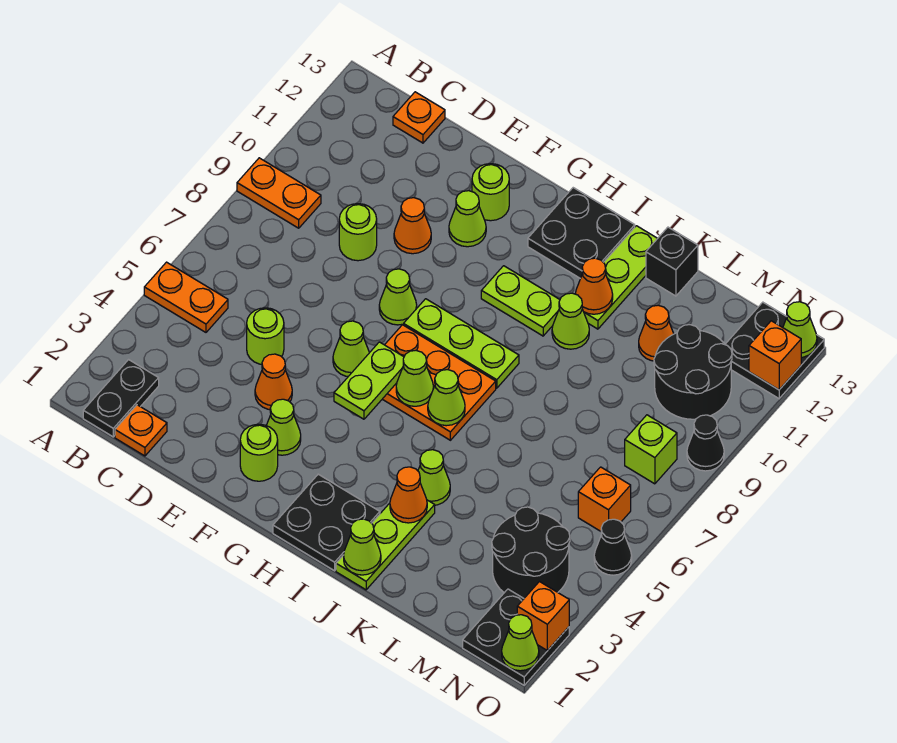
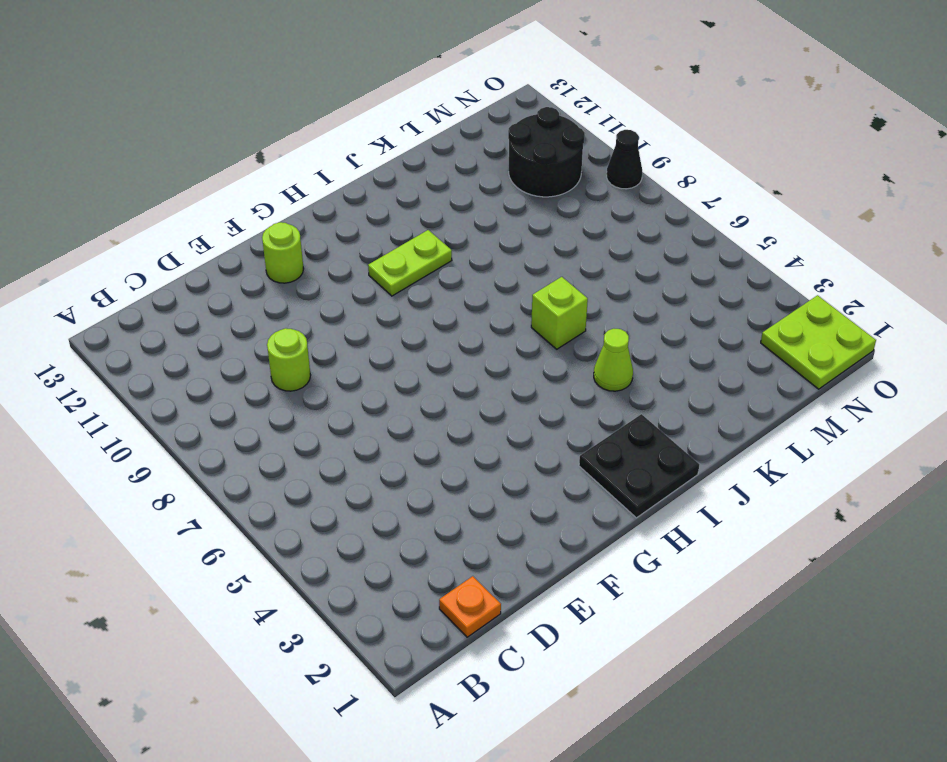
lime 1x1 brick [531,277,588,349] -> lime 1x1 brick moved to [625,415,677,484]
lime 2x2 plate [761,295,876,389] -> black 2x2 plate [463,589,569,685]
none -> orange 1x2 plate [144,262,228,332]
none -> orange 1x2 plate [237,158,321,228]
none -> black 1x2 plate [83,360,159,437]
none -> orange 1x1 plate [393,92,445,143]

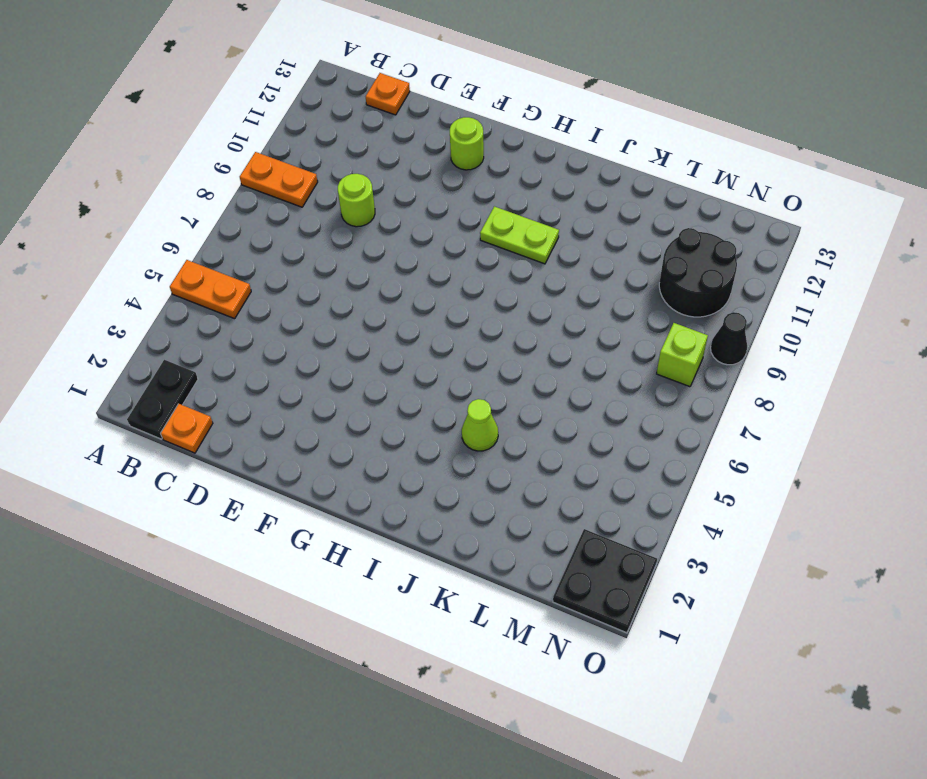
none -> lime 1x1 round brick [247,308,284,364]
none -> orange 1x1 cone [255,354,292,410]
none -> orange 1x1 cone [394,198,431,254]
none -> lime 1x1 round brick [240,424,278,481]

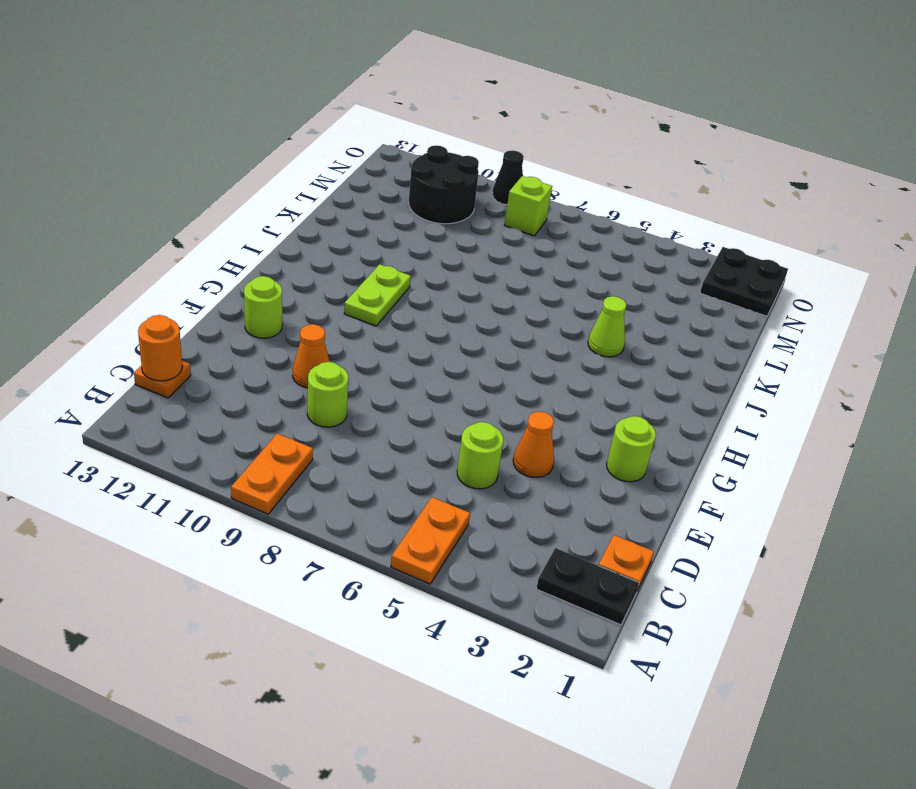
orange 1x1 round brick [138,315,182,381] -> none
none -> lime 1x1 cone [266,399,301,455]
none -> lime 1x1 cone [333,321,369,377]
none -> lime 1x1 cone [379,269,417,325]
none -> lime 1x1 cone [449,191,486,247]

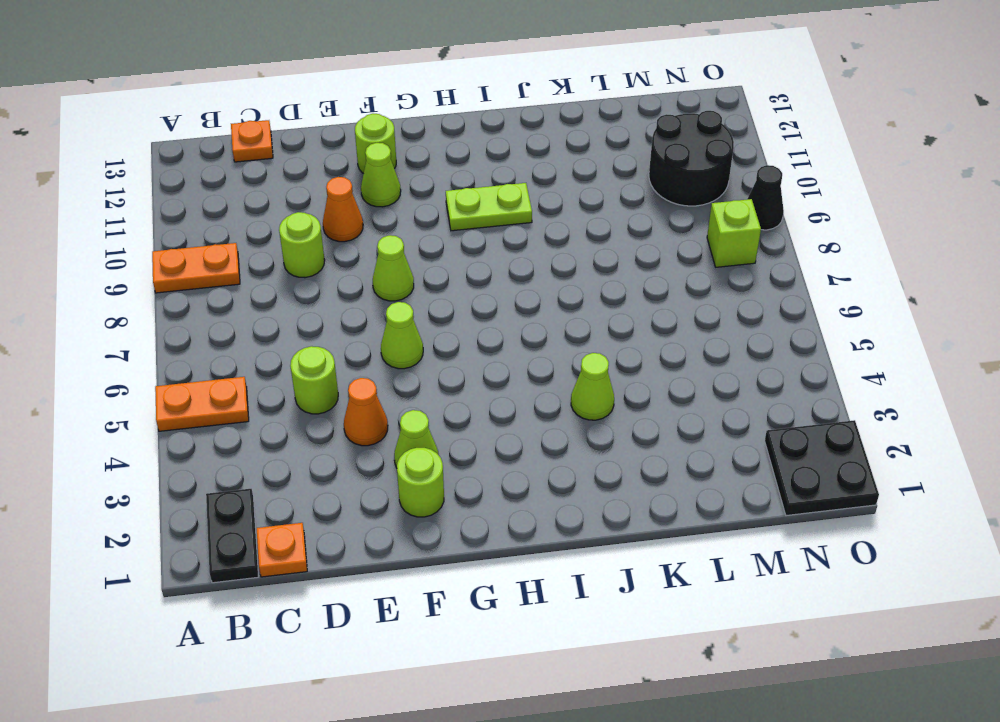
none -> orange 2x3 plate [383,325,496,440]
none -> lime 1x3 plate [404,299,519,388]
none -> black 2x2 plate [273,474,380,571]
none -> black 2x2 plate [528,188,635,278]

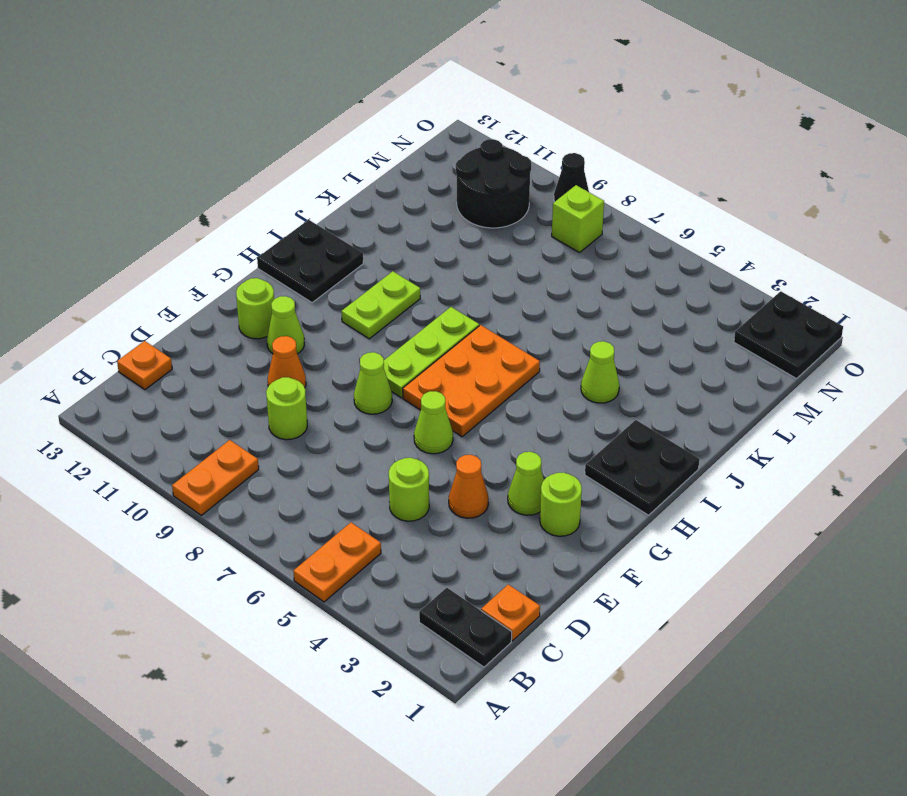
none -> lime 1x3 plate [336,500,435,590]
none -> lime 1x1 cone [552,293,589,349]
none -> lime 1x3 plate [584,226,658,329]
none -> black 1x1 brick [646,227,698,296]

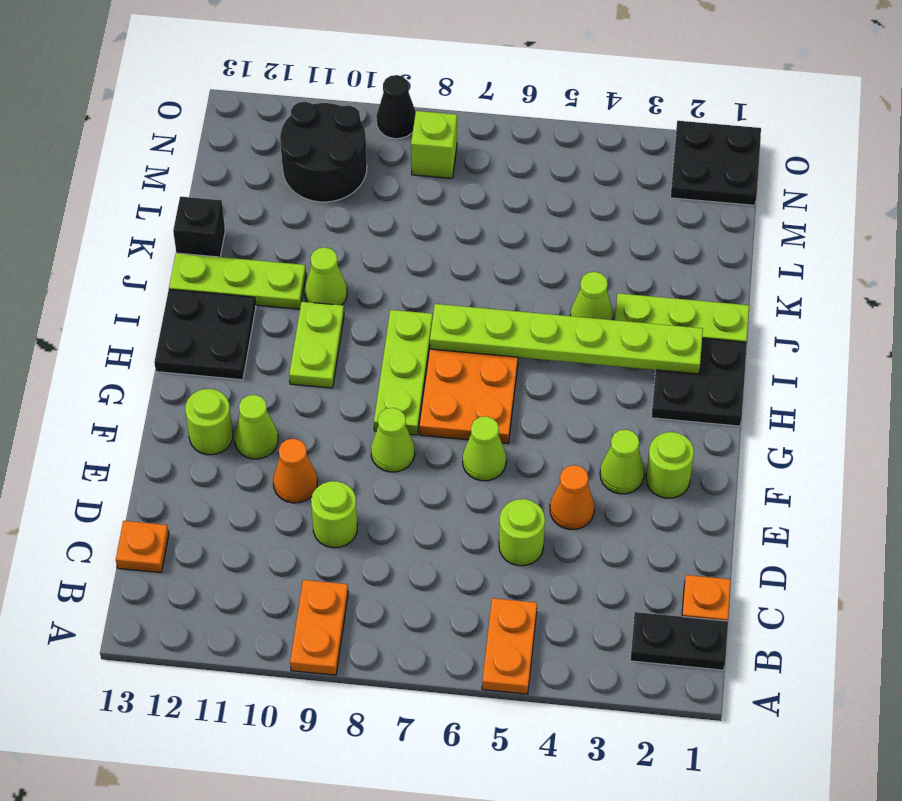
lime 1x6 plate [430,304,703,374] -> lime 1x1 cone [428,370,465,426]
none -> orange 1x1 cone [639,305,674,361]
none -> black 2x2 round brick [492,507,570,598]
none -> orange 1x1 brick [578,467,631,531]
none -> black 2x2 plate [725,302,824,398]

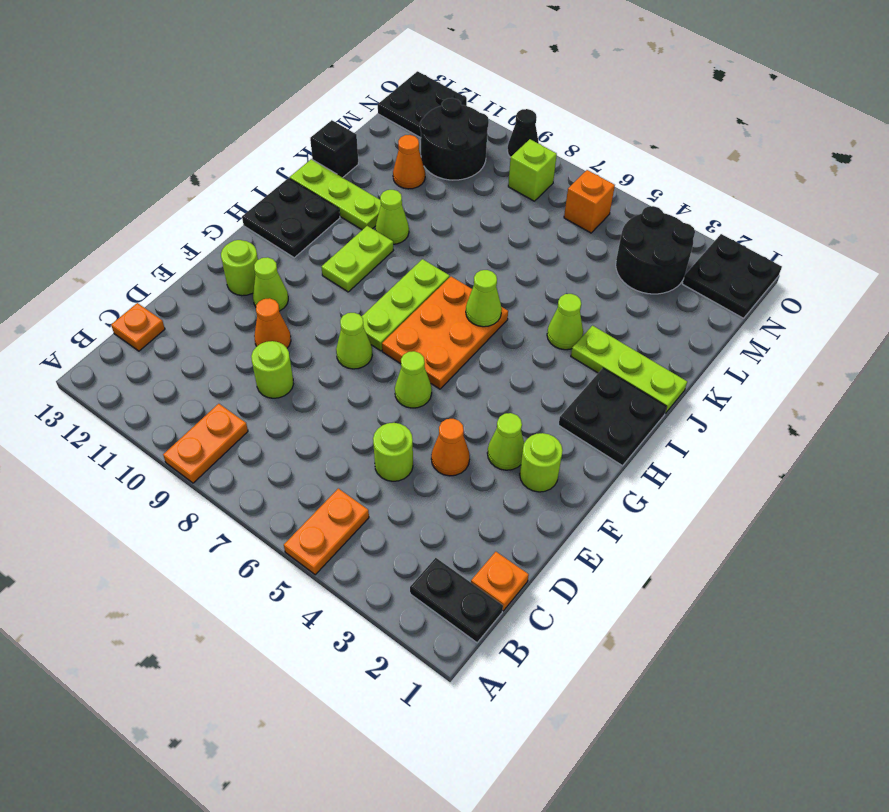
none -> black 1x1 cone [594,519,632,575]
none -> lime 1x2 plate [334,342,404,419]
none -> lime 1x1 cone [396,350,434,406]
none -> lime 1x1 cone [344,519,381,575]

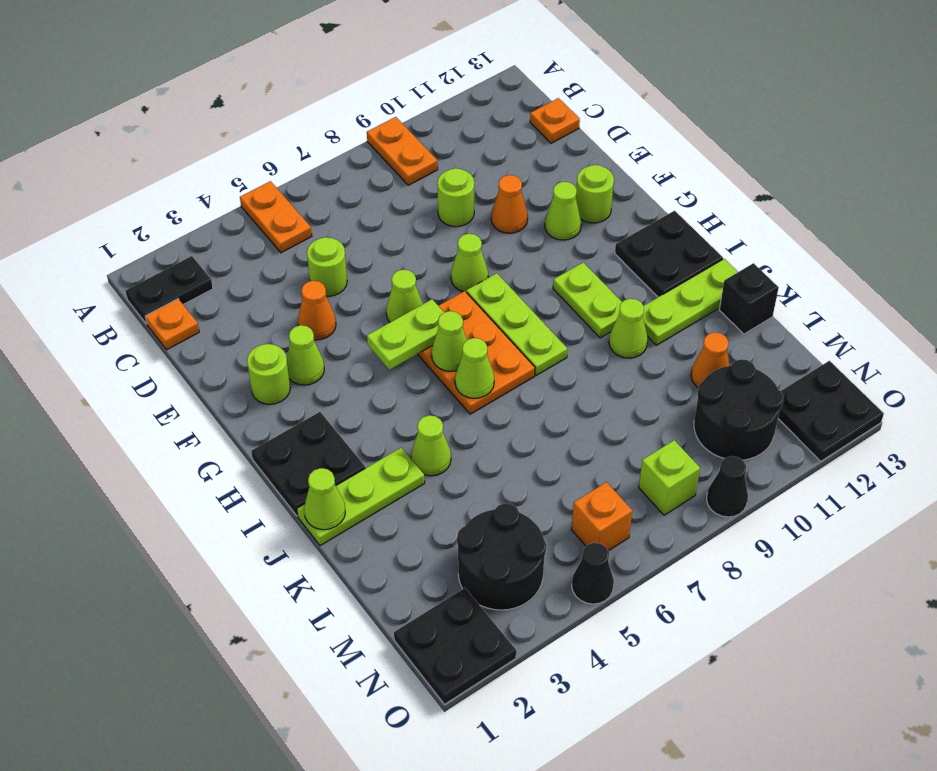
none -> orange 1x1 cone [390,467,427,523]
none -> orange 1x1 cone [575,258,613,314]
none -> lime 1x1 cone [502,615,539,671]
none -> orange 1x1 brick [517,582,569,651]

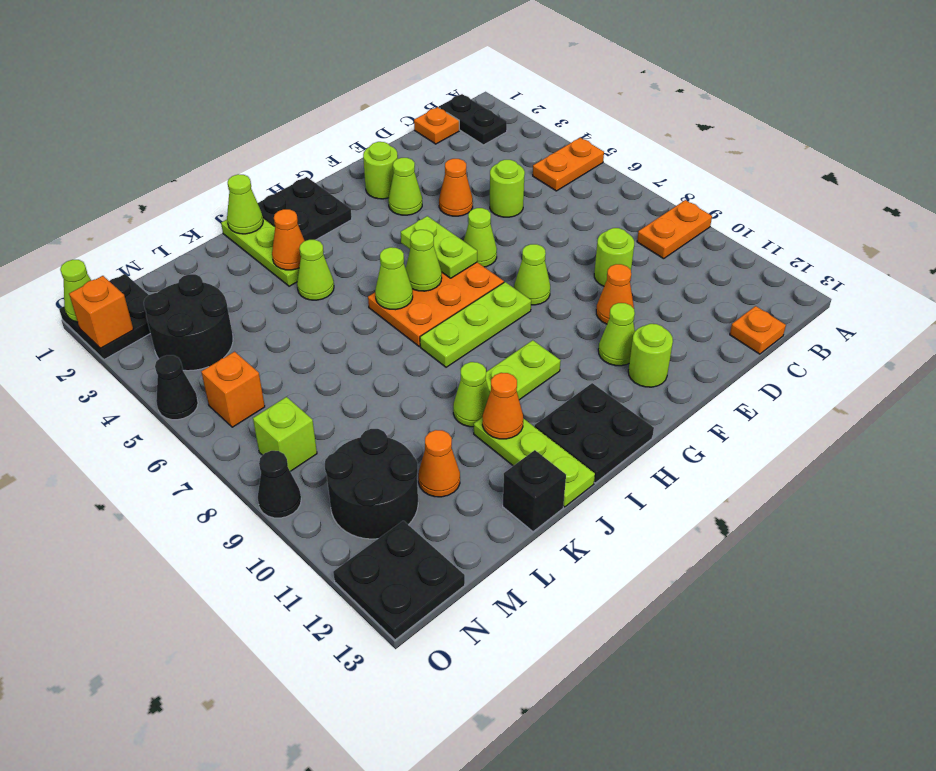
none -> orange 1x1 brick [749,321,801,390]
none -> lime 1x1 cone [783,302,817,357]

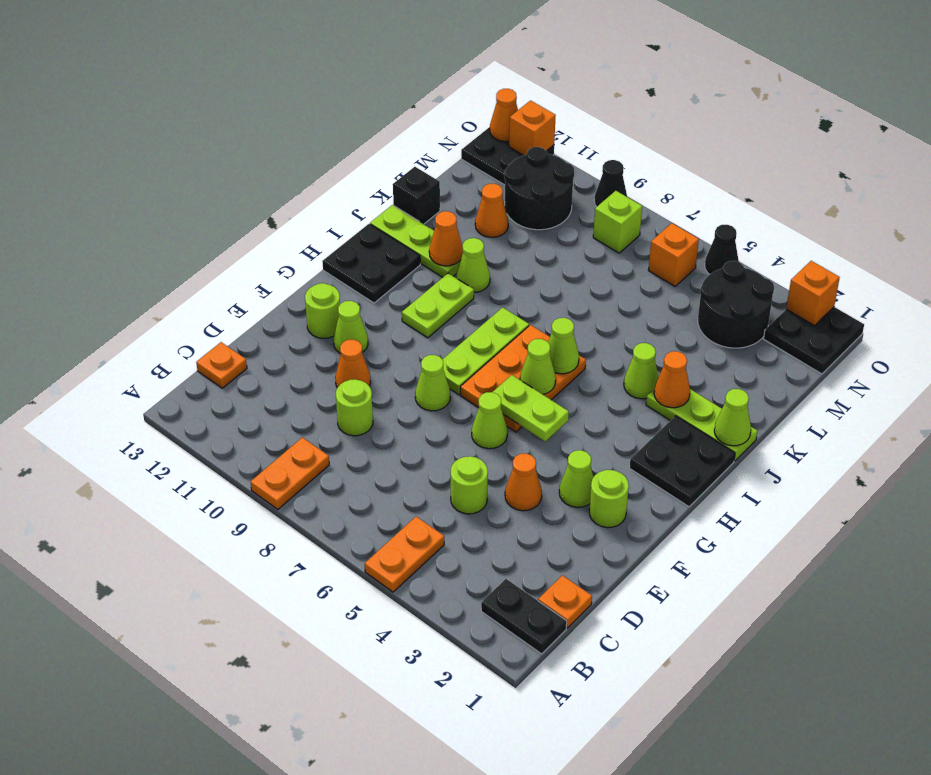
orange 1x1 cone [490,89,518,142] -> lime 1x1 cone [783,302,817,357]
none -> lime 1x1 cone [502,615,539,671]

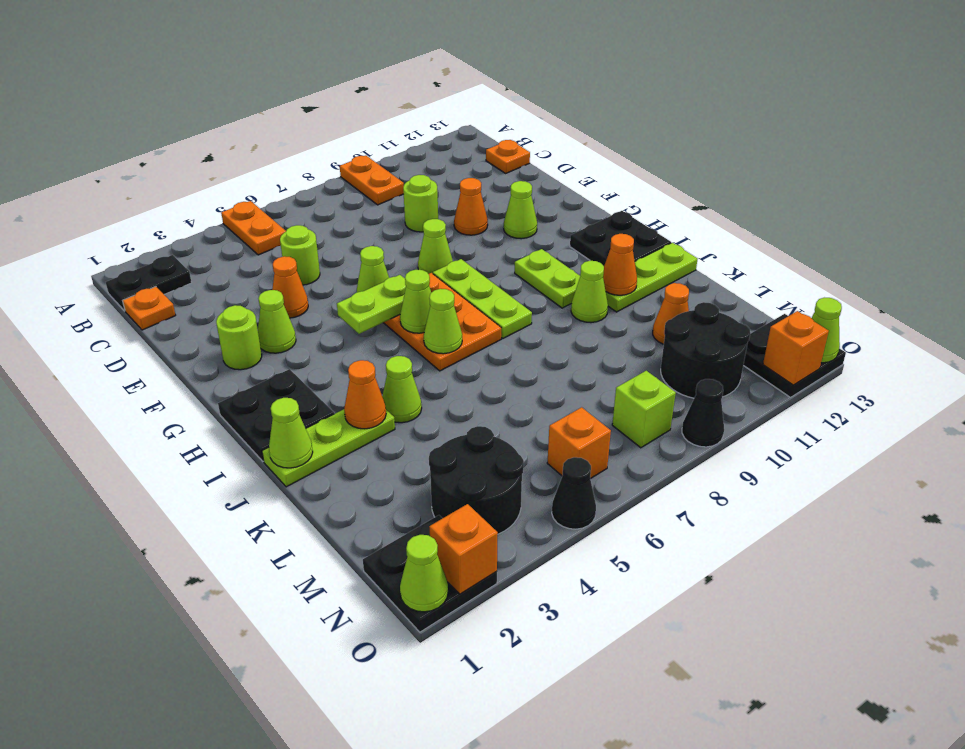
none -> lime 1x1 round brick [472,164,509,221]
none -> black 1x1 brick [646,227,698,296]

